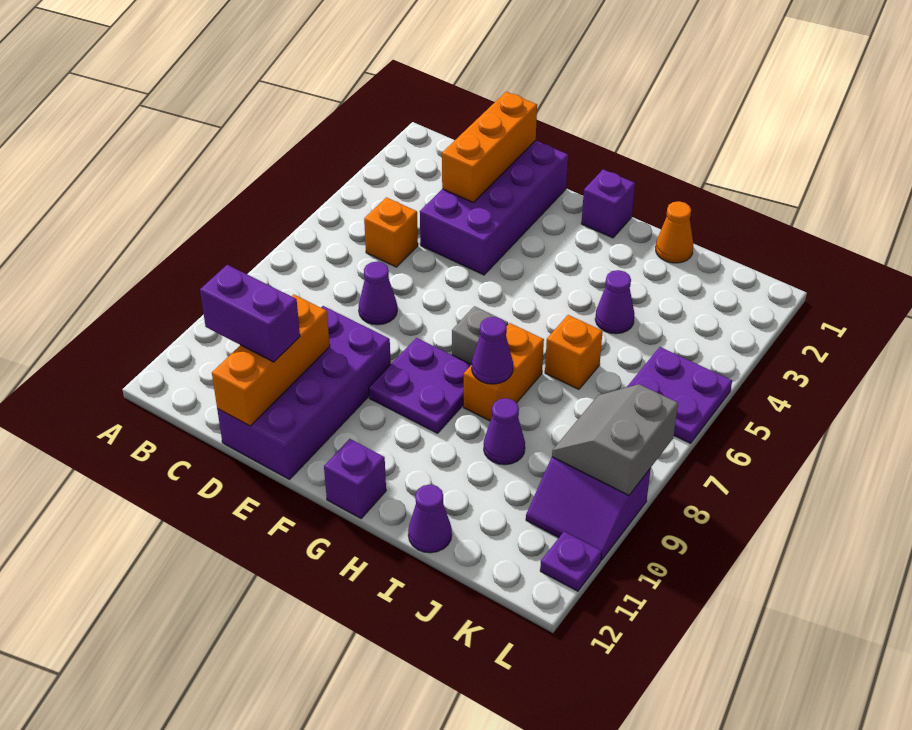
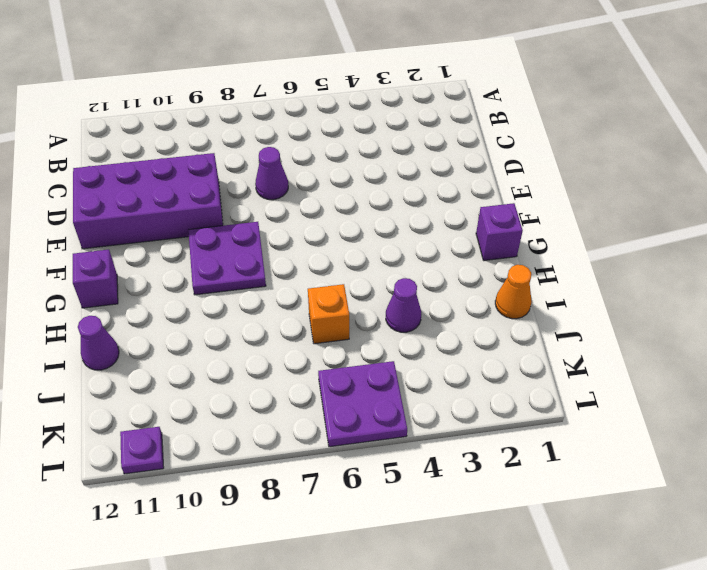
none -> orange 1x1 brick [364,197,418,267]
none -> purple 2x4 brick [420,141,568,275]
none -> grey 1x1 brick [452,306,508,365]

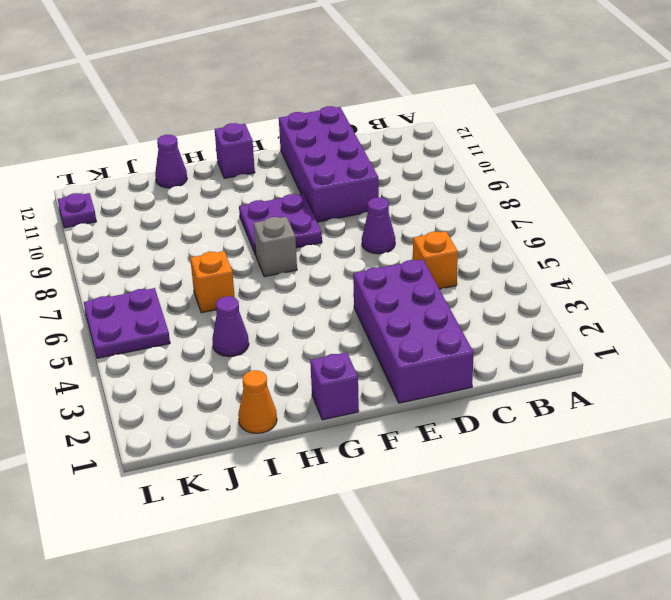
none -> orange 1x2 brick [463,323,544,421]
none -> purple 1x1 cone [484,398,525,465]
none -> purple 2x2 slope [526,457,651,560]

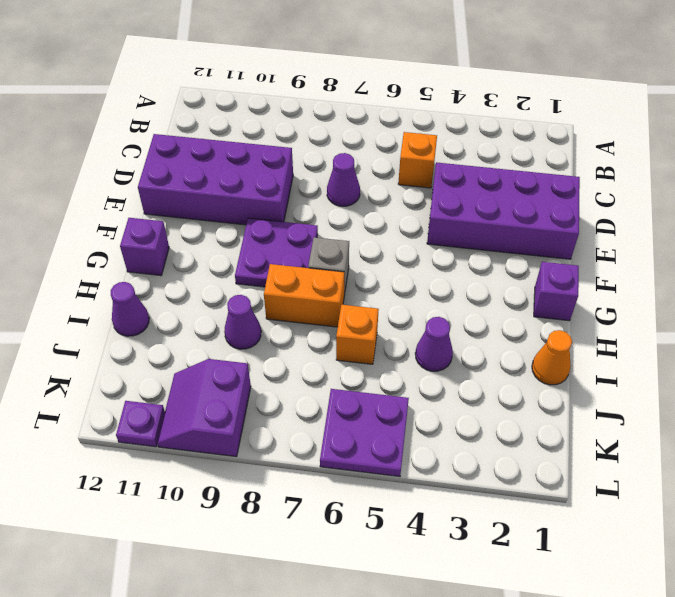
none -> orange 1x3 brick [442,92,537,202]
none -> orange 1x3 brick [212,294,330,426]
none -> purple 1x1 cone [472,317,513,384]

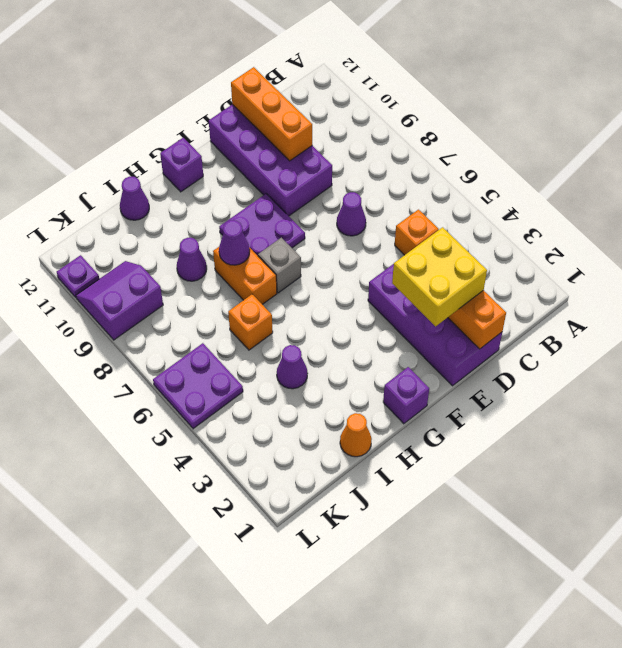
yellow 2x2 brick [392,227,487,326] -> none
none -> grey 2x2 slope [552,384,678,495]
none -> purple 1x2 brick [200,265,300,362]

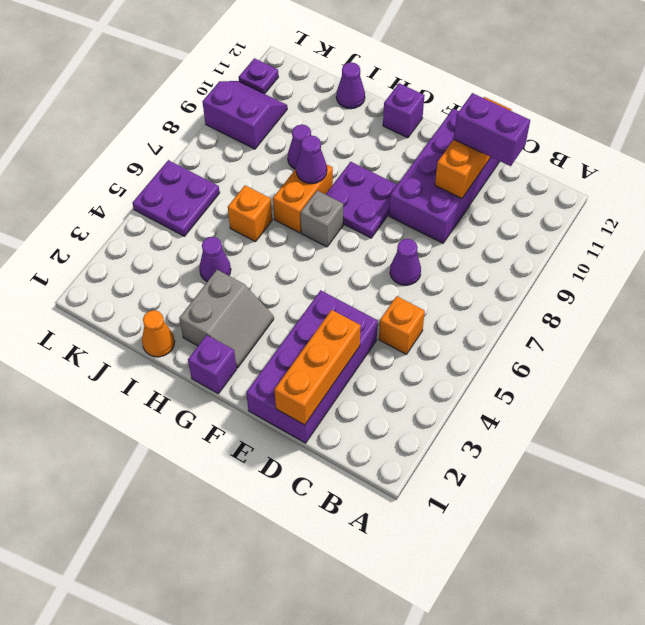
grey 2x2 slope [179,270,274,368] -> grey 2x2 slope moved to [552,384,678,495]

